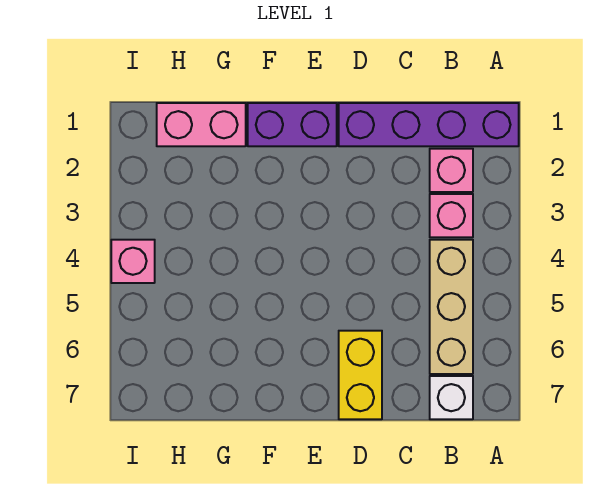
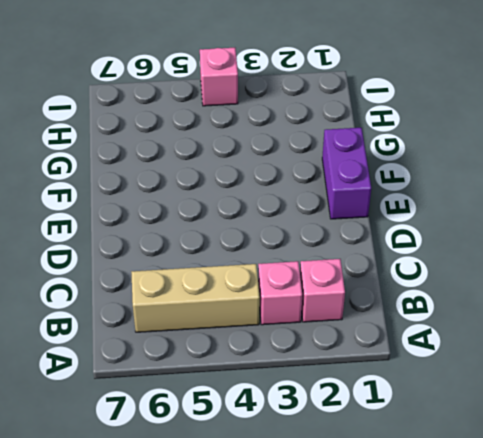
none -> purple 1x4 brick [339,103,519,146]
none -> white 1x1 brick [430,376,473,419]

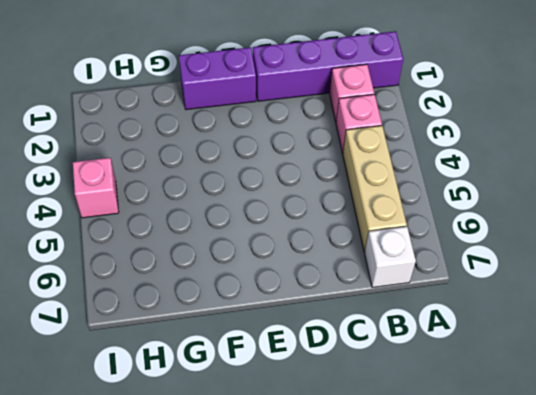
none -> yellow 1x2 brick [339,331,382,419]
none -> pink 1x2 brick [157,103,246,146]

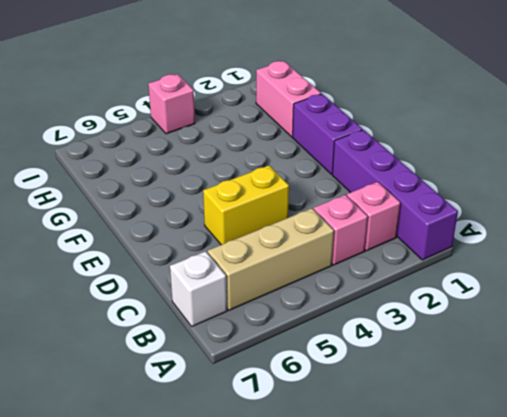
yellow 1x2 brick [203,165,289,245] -> yellow 1x2 brick moved to [339,331,382,419]

